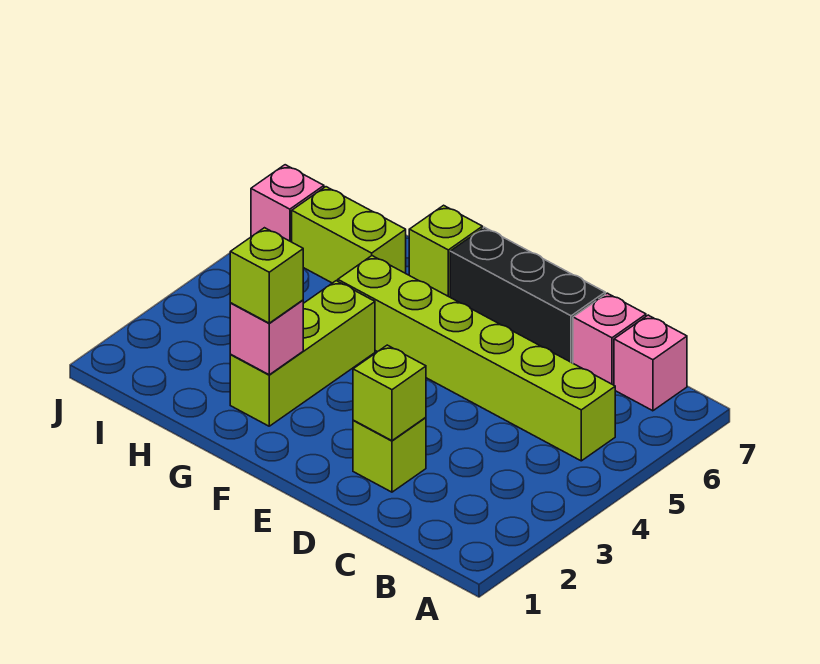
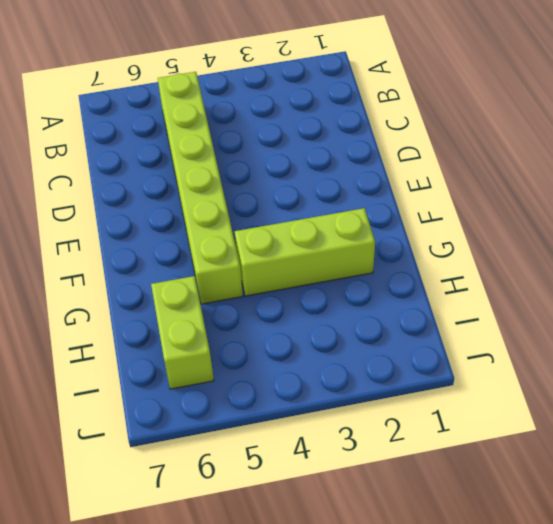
none -> pink 1x1 brick [614,315,687,411]
none -> pink 1x1 brick [573,293,646,385]
none -> lime 1x1 brick [353,417,426,492]

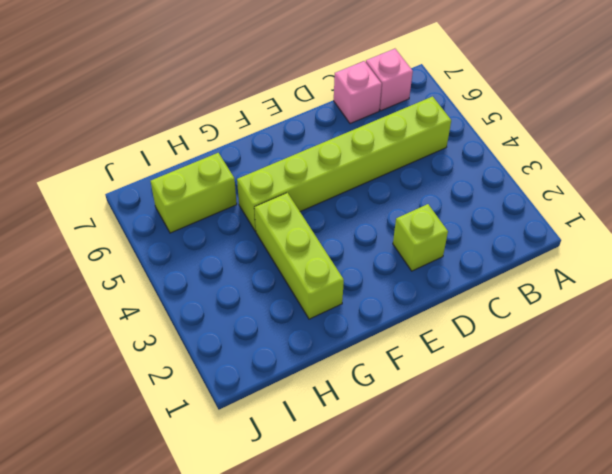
none -> black 1x3 brick [450,227,605,363]
none -> lime 1x1 brick [409,205,483,297]
none -> pink 1x1 brick [251,165,324,242]

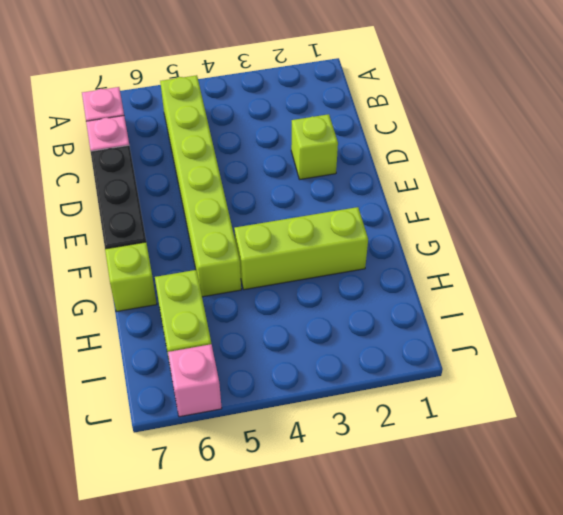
none -> lime 1x1 brick [353,345,426,441]
none -> pink 1x1 brick [230,300,303,375]
none -> lime 1x1 brick [230,228,303,323]

